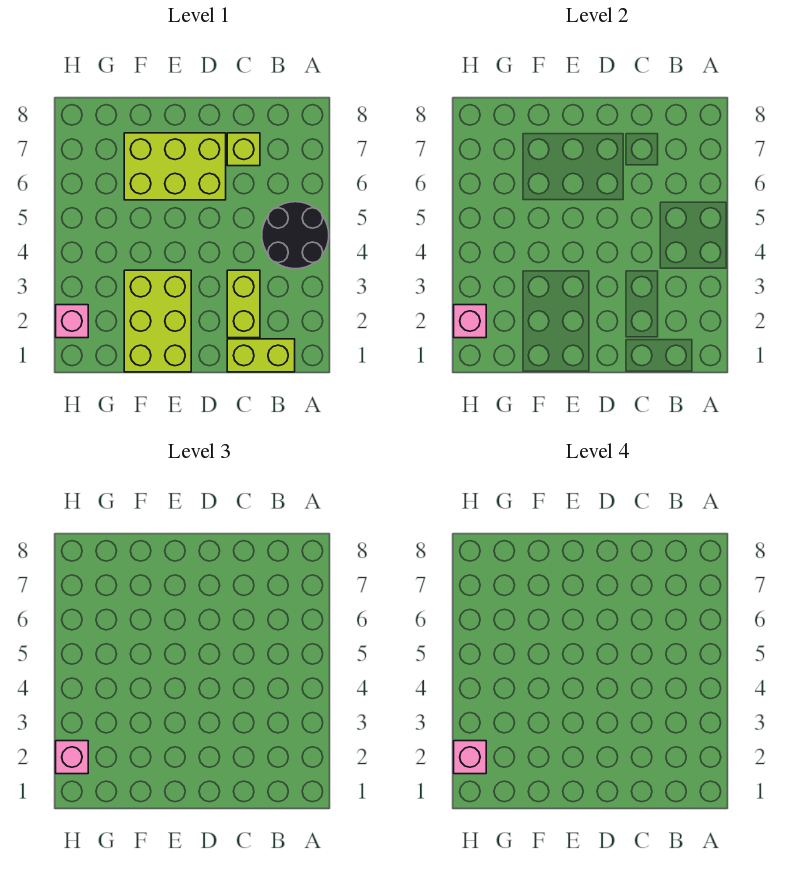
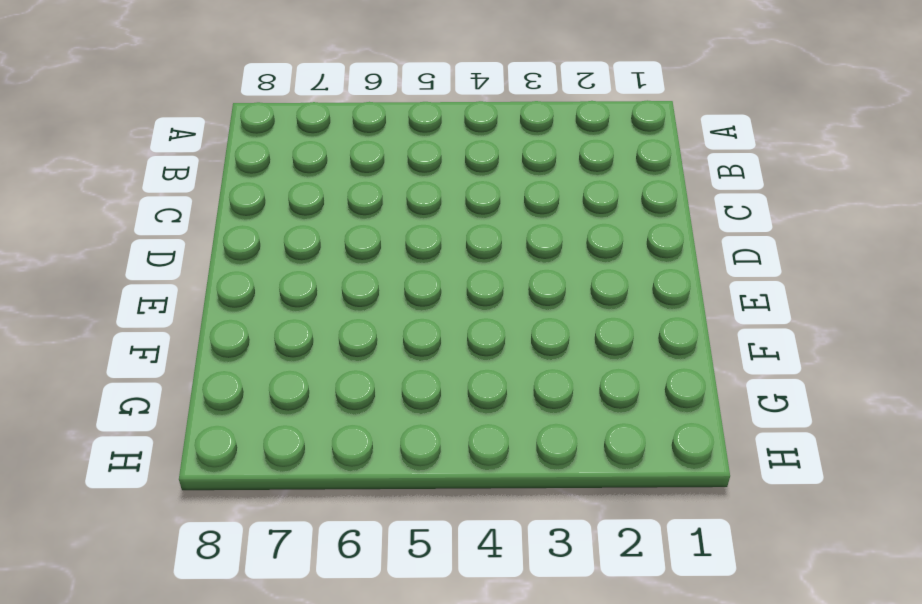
none -> black 2x2 round brick [262,202,329,269]
none -> lime 1x2 brick [227,339,295,372]

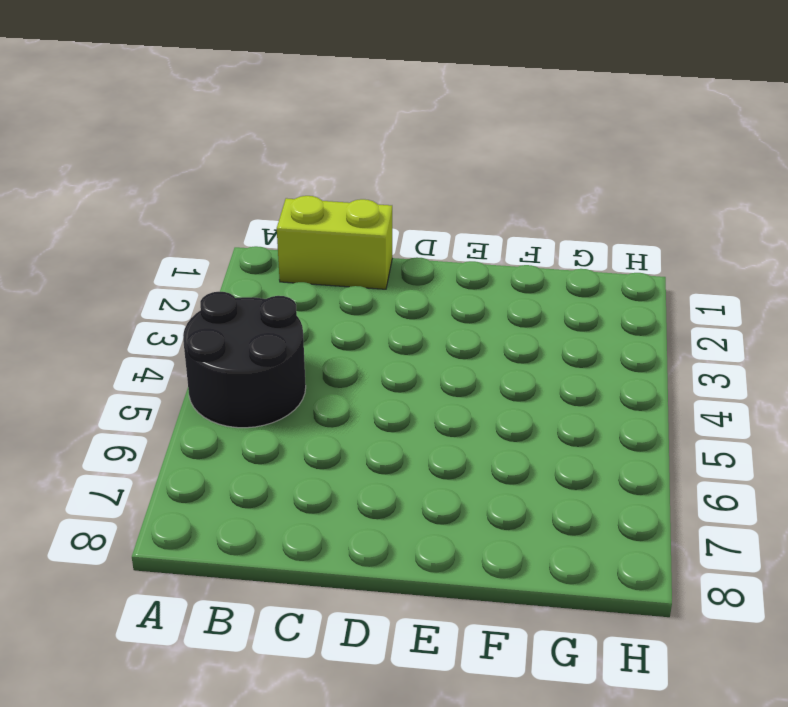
none -> lime 1x2 brick [227,270,260,338]
none -> lime 1x1 brick [227,133,260,166]

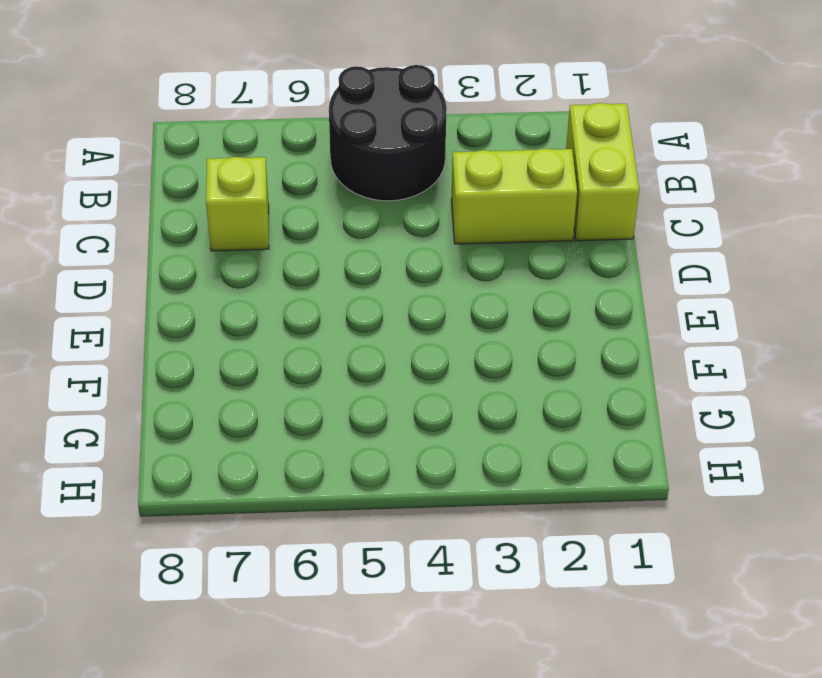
none -> lime 2x3 brick [124,133,226,200]
none -> lime 2x3 brick [124,270,191,372]

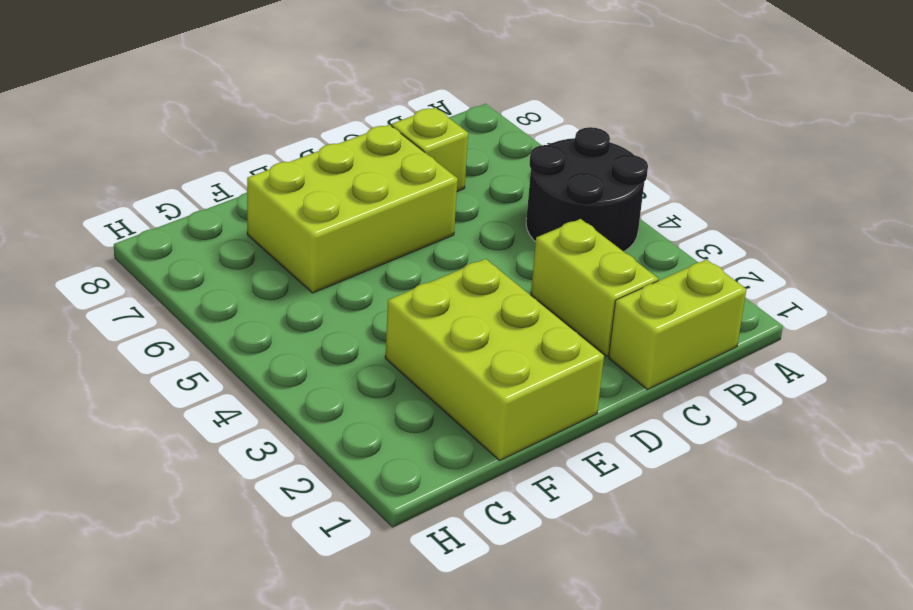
none -> pink 1x1 brick [56,305,88,338]
none -> pink 1x1 brick [454,305,486,338]

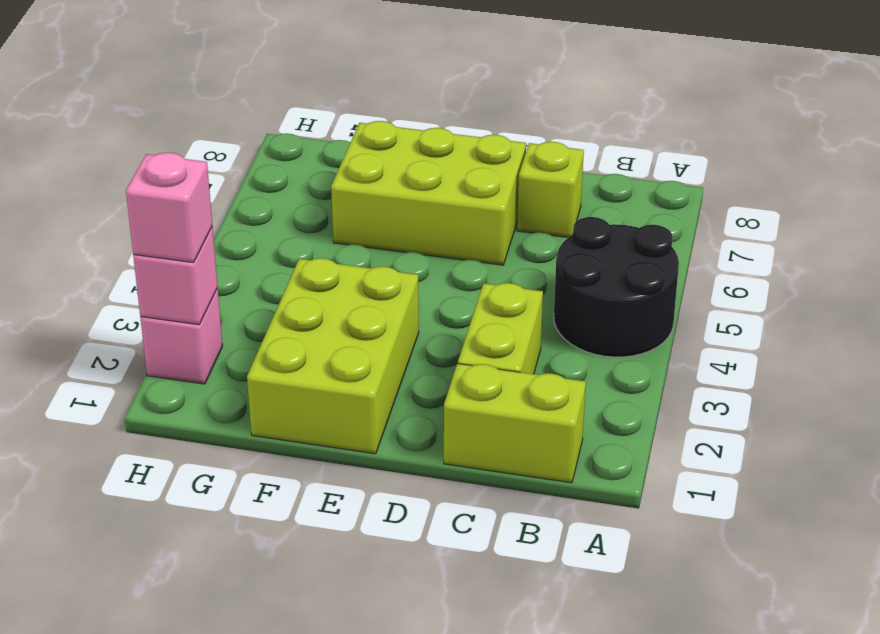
none -> pink 1x1 brick [454,741,486,774]

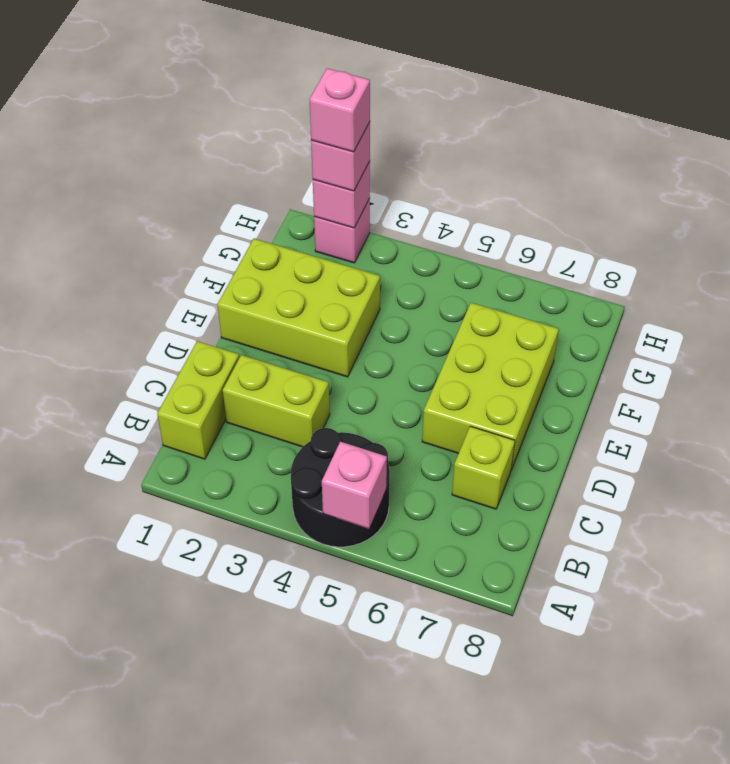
pink 1x1 brick [322,441,387,529] -> none

